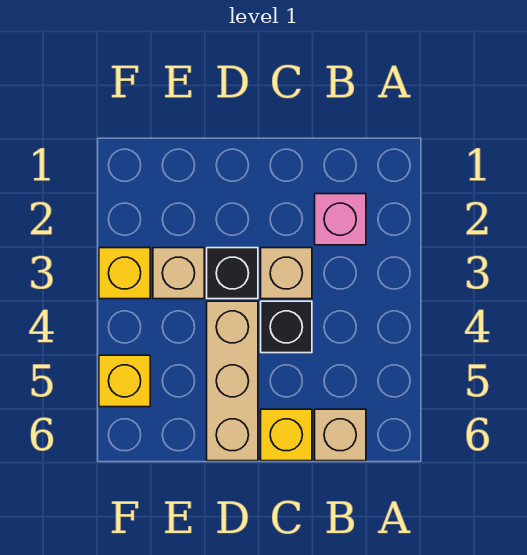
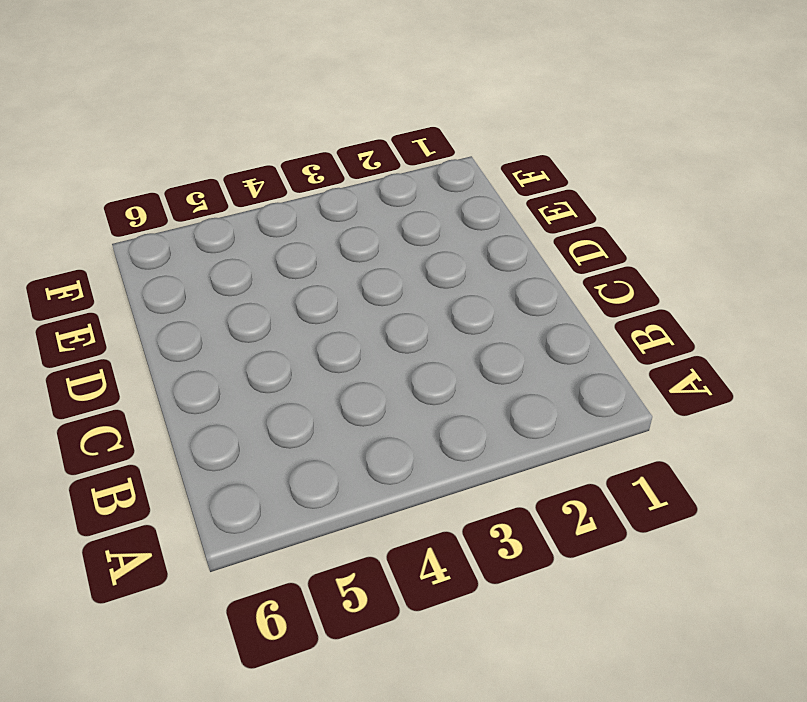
none -> pink 1x1 brick [315,194,366,245]
none -> tan 1x1 brick [315,409,366,461]

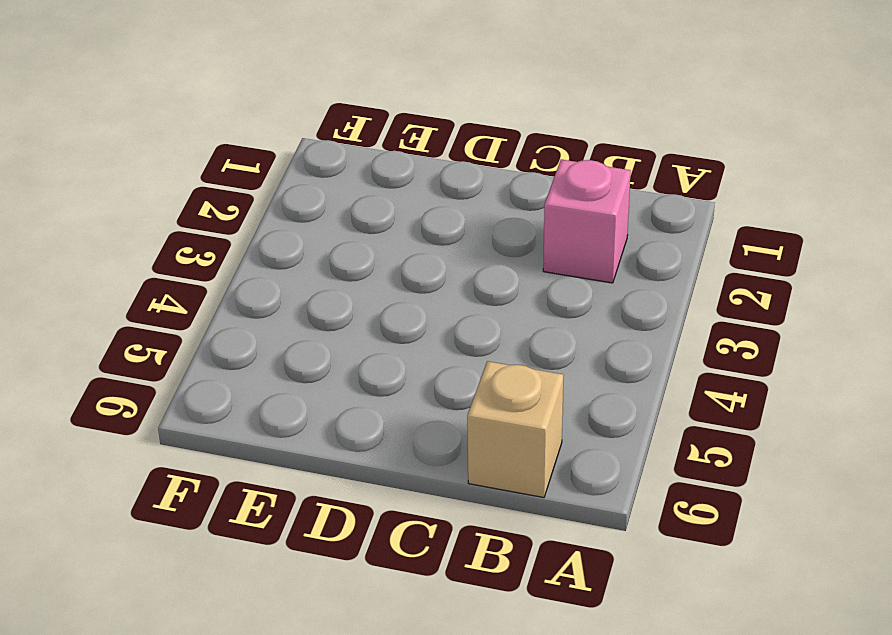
none -> tan 1x1 brick [261,248,312,299]
none -> black 1x1 brick [261,301,312,353]

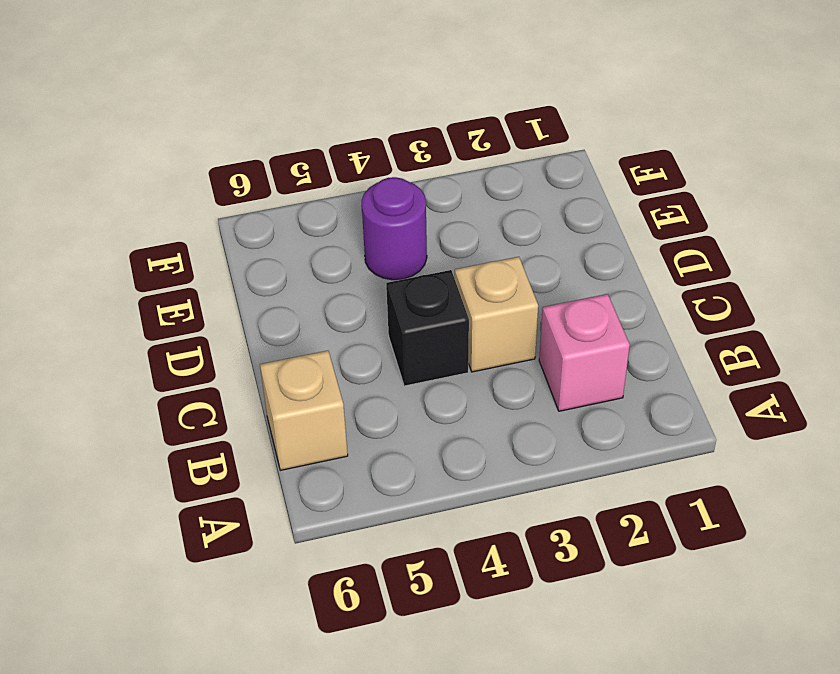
purple 1x1 round brick [362,177,427,280] -> none
none -> yellow 1x1 brick [261,409,312,461]
none -> black 1x1 brick [207,248,258,299]

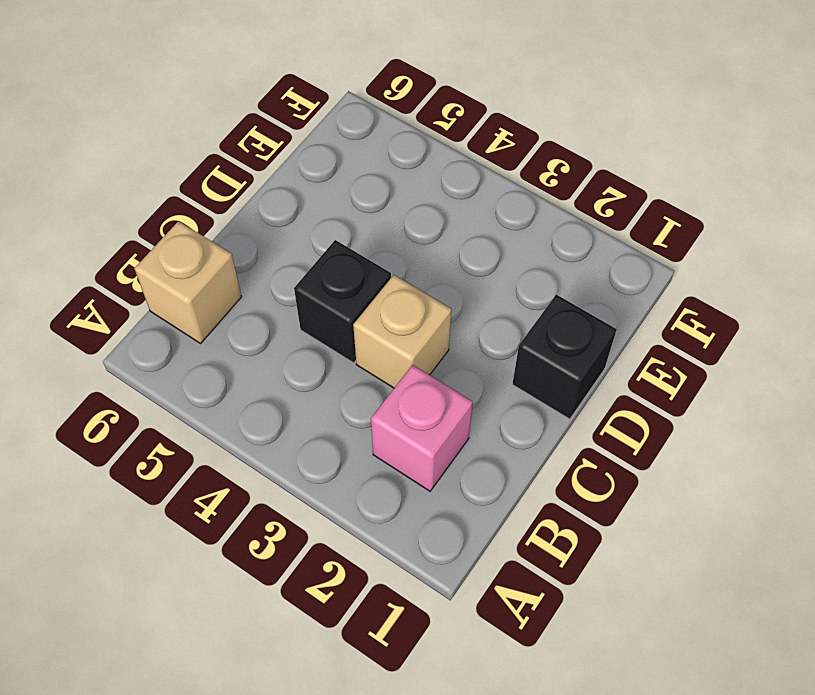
black 1x1 brick [512,295,617,419] -> black 1x1 brick moved to [207,248,258,299]
none -> yellow 1x1 brick [261,409,312,461]
none -> tan 1x3 brick [207,301,258,461]

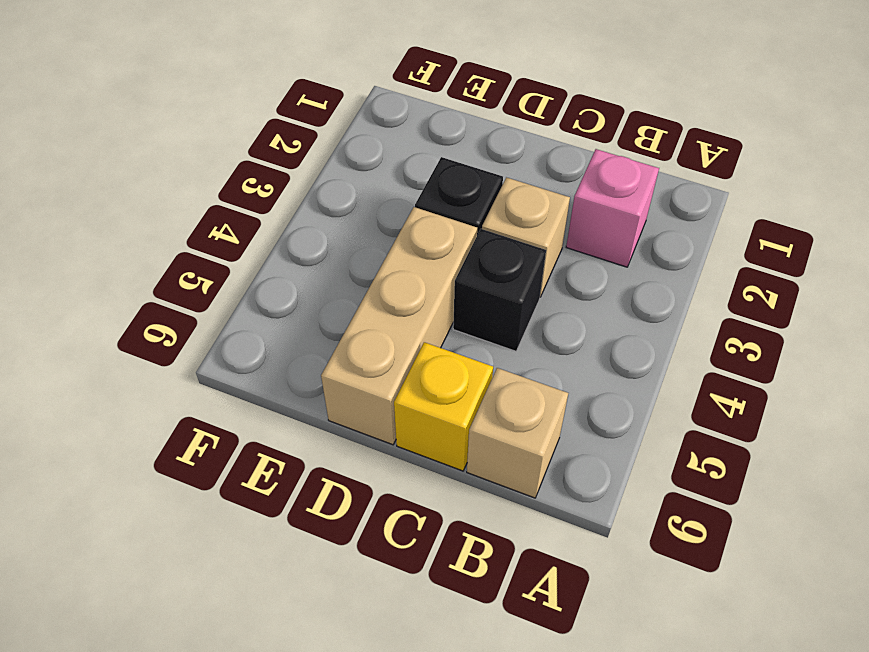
none -> tan 1x1 brick [153,248,204,299]
none -> yellow 1x1 brick [99,248,150,299]

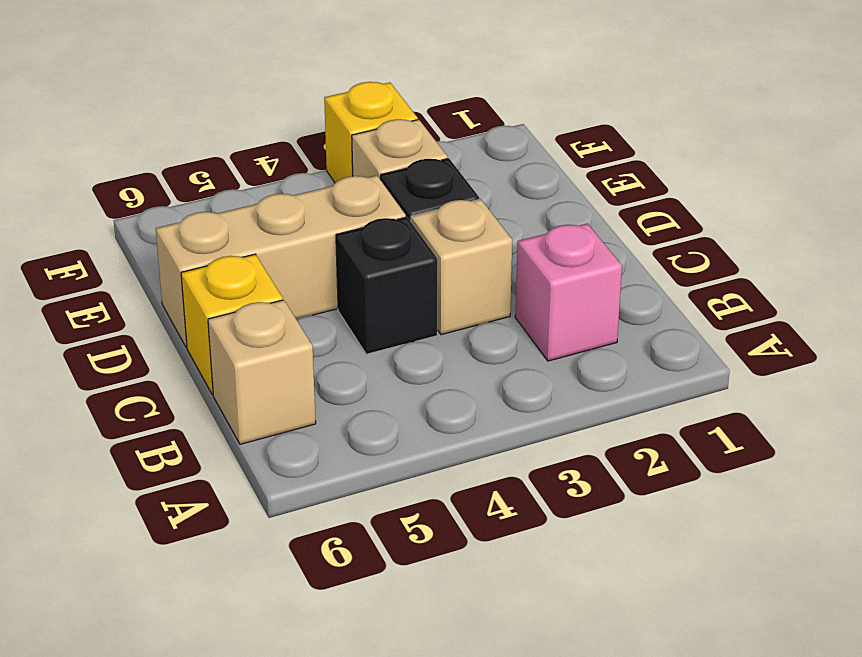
none -> yellow 1x1 brick [99,355,150,407]

